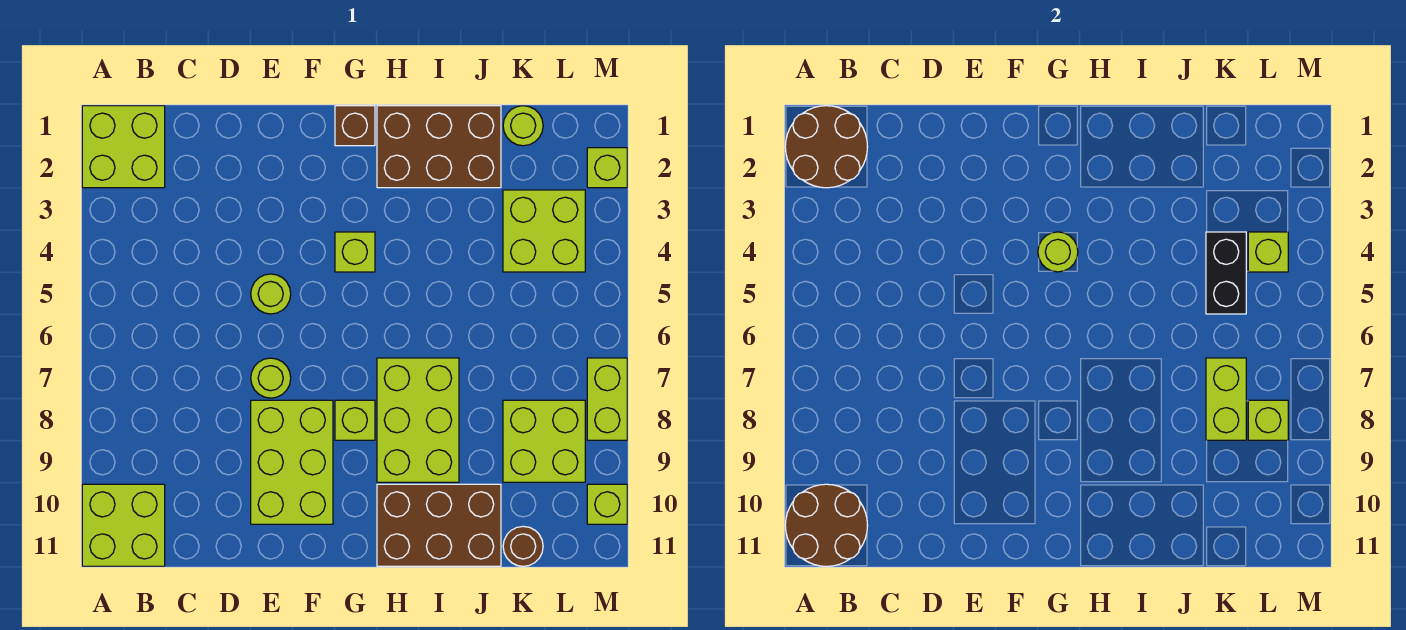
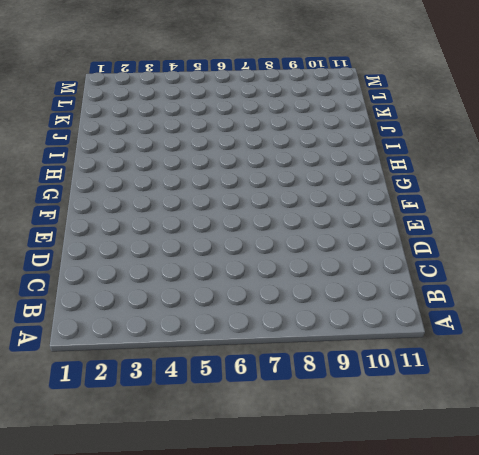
none -> lime 2x2 brick [82,106,165,188]
none -> lime 2x2 brick [82,484,165,566]
none -> lime 1x1 round brick [251,274,291,314]

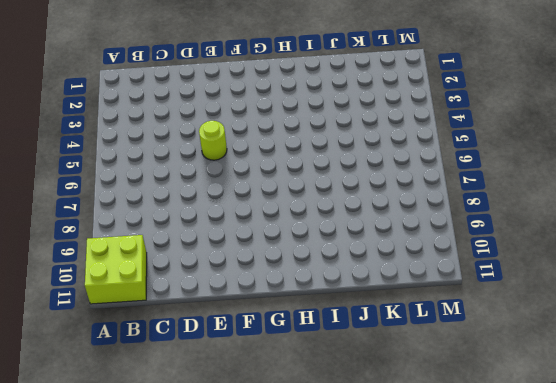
none -> lime 2x2 brick [82,106,165,188]
none -> lime 1x1 round brick [251,358,291,398]
none -> lime 2x3 brick [251,400,333,524]

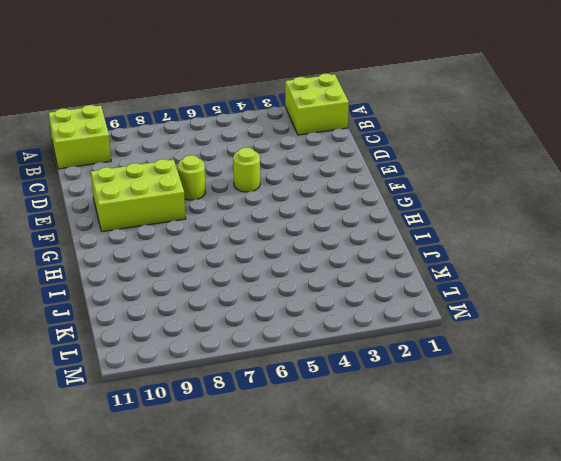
none -> brown 1x1 brick [335,106,375,146]
none -> lime 1x1 brick [335,232,375,272]
none -> lime 1x1 brick [335,400,375,440]

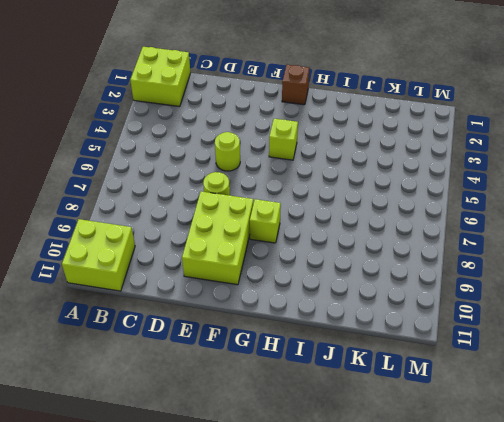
none -> brown 2x3 brick [377,106,501,188]
none -> lime 2x3 brick [377,358,459,482]
none -> brown 2x3 brick [377,484,501,566]

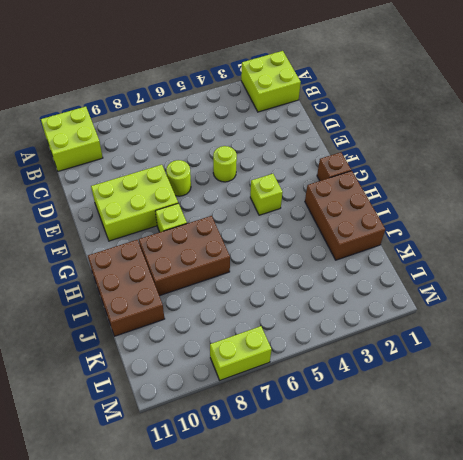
brown 2x3 brick [139,216,230,296] -> lime 2x3 brick [377,358,459,482]
none -> lime 1x1 round brick [503,106,543,146]
none -> lime 2x2 brick [503,190,585,272]
none -> lime 2x2 brick [503,400,585,482]

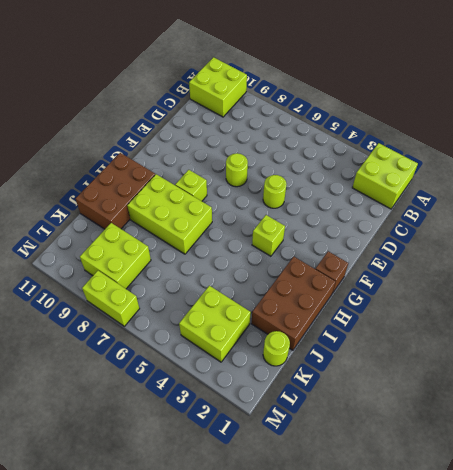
none -> lime 2x3 brick [251,400,333,524]
none -> brown 1x1 round brick [503,526,543,566]
none -> lime 1x1 brick [587,148,627,188]

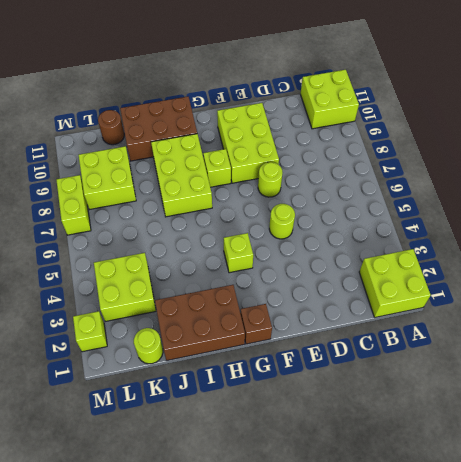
none -> lime 1x1 brick [587,484,627,524]
none -> brown 2x2 round brick [785,106,868,188]
none -> brown 2x2 round brick [785,484,868,566]

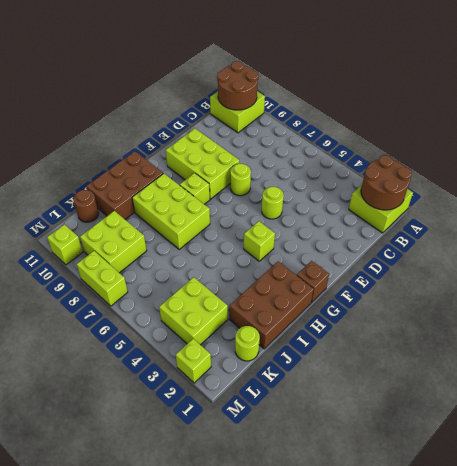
none -> lime 1x1 round brick [1038,232,1078,272]
none -> black 1x2 brick [1206,232,1246,314]
none -> lime 1x2 brick [1206,358,1246,440]

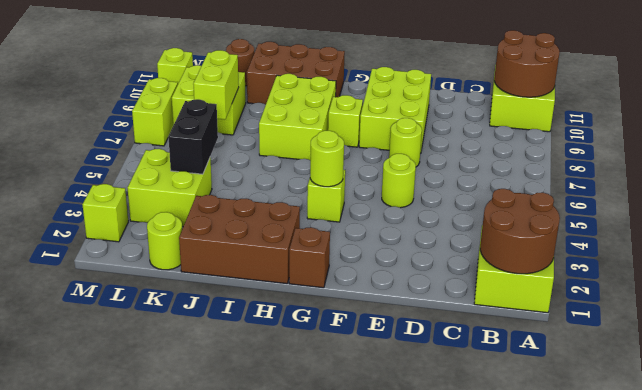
none -> lime 1x1 brick [1248,232,1288,272]
none -> lime 1x1 brick [1248,400,1288,440]

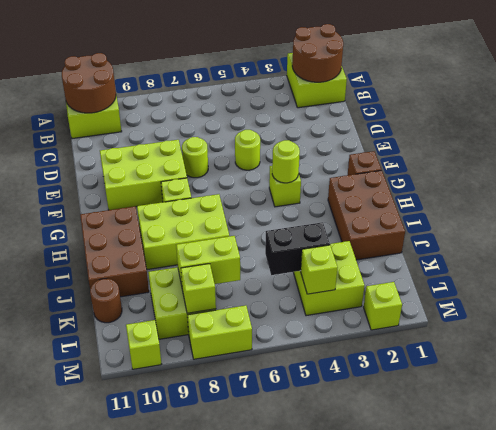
none -> lime 1x1 round brick [503,106,543,146]

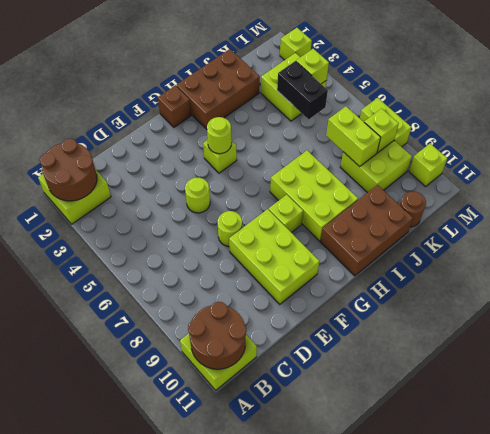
none -> lime 1x1 round brick [503,106,543,146]

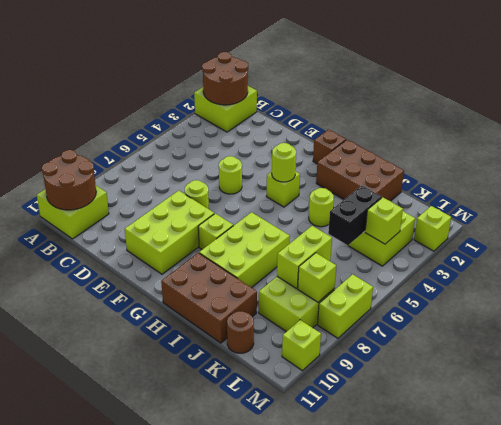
lime 1x1 round brick [309,188,334,227] -> lime 1x1 round brick moved to [503,106,543,146]

